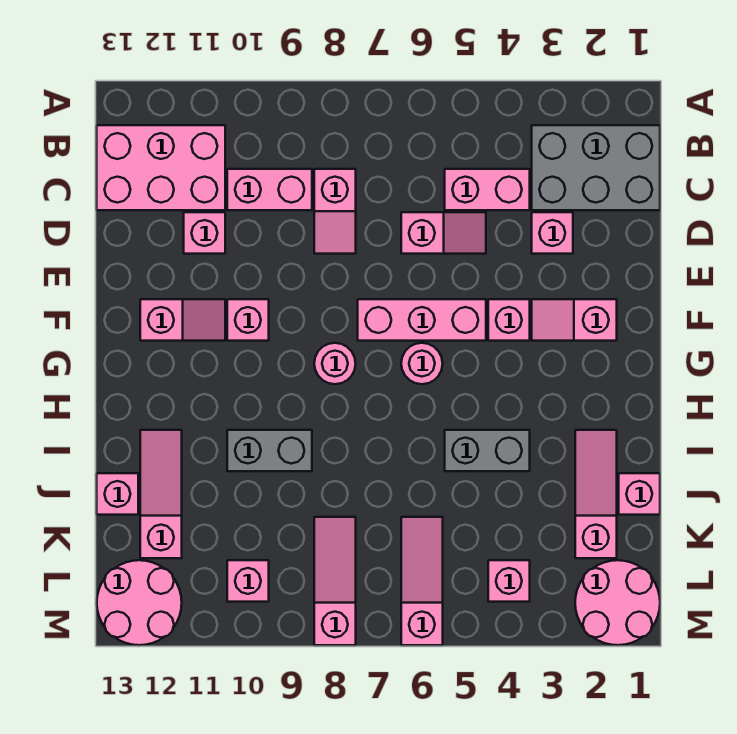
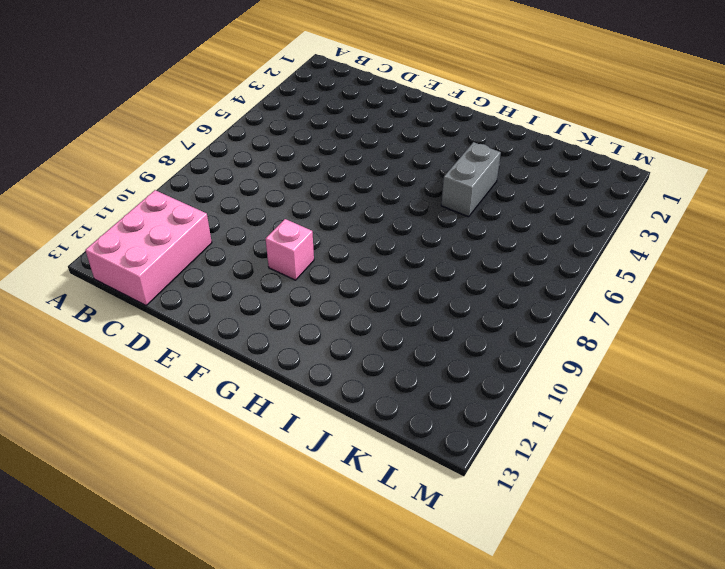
none -> grey 2x3 brick [532,125,660,210]
none -> pink 1x2 brick [445,169,530,210]
none -> pink 1x2 slope [314,169,356,254]

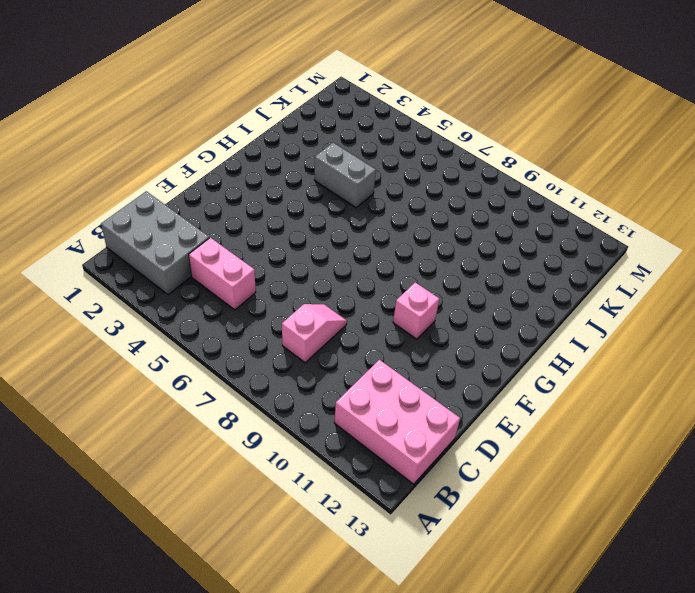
none -> pink 1x2 brick [227,169,312,210]
none -> pink 1x1 brick [532,212,573,254]
none -> pink 1x2 slope [401,212,486,254]

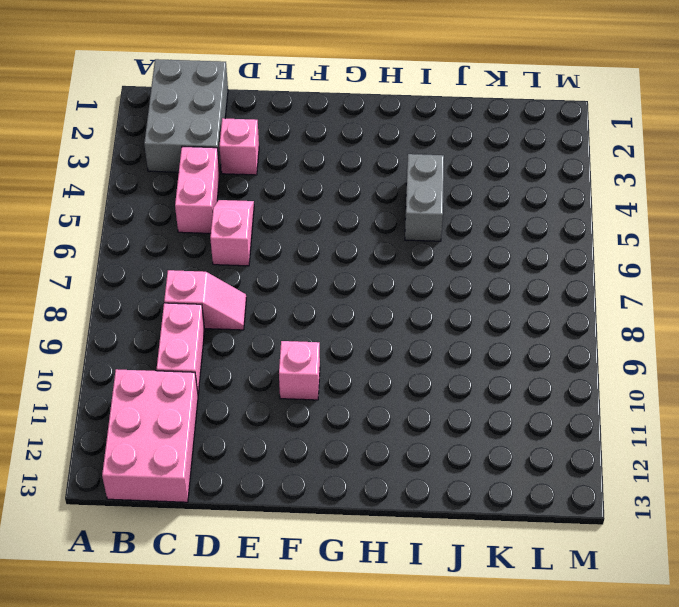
none -> pink 1x1 brick [184,212,225,254]
none -> pink 1x2 slope [532,299,617,341]
none -> pink 1x1 brick [488,299,530,341]

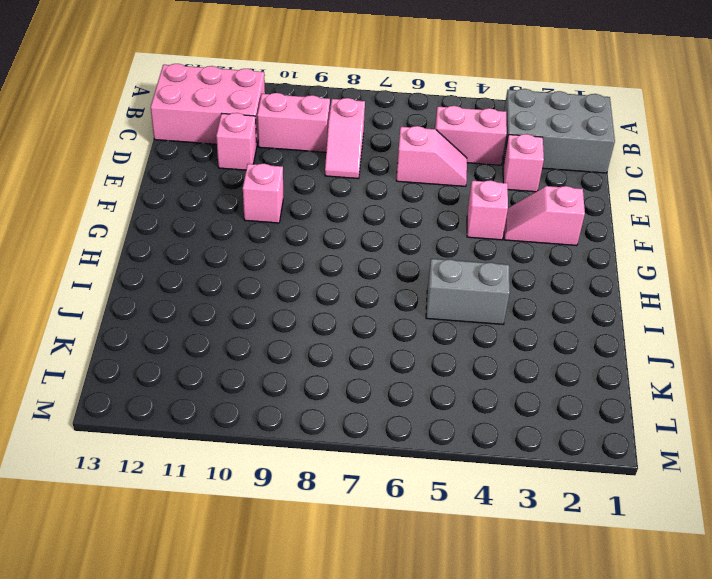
none -> pink 1x3 brick [358,299,486,341]
none -> pink 1x2 slope [140,299,225,341]
none -> pink 1x1 round brick [401,343,443,384]

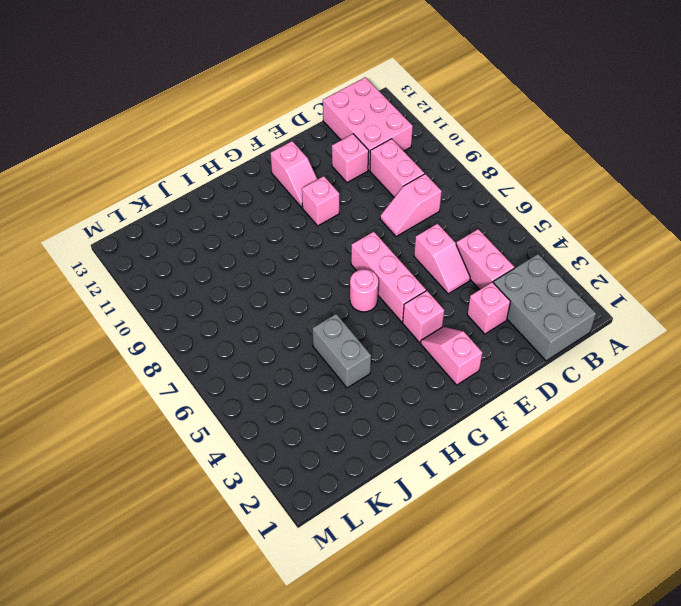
none -> pink 1x1 round brick [314,343,356,384]
none -> pink 1x3 slope [575,430,617,558]
none -> grey 1x2 brick [227,430,312,471]

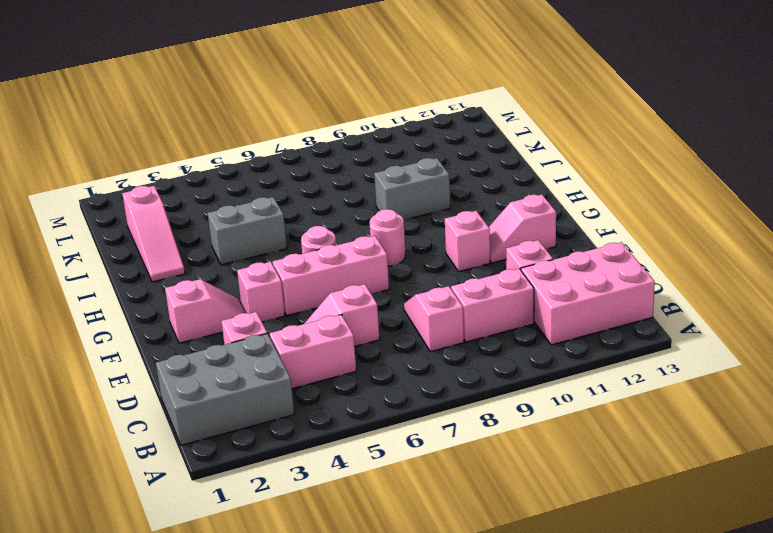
none -> pink 1x3 slope [140,430,182,558]
none -> pink 1x1 brick [619,473,660,515]
none -> pink 1x1 brick [97,473,138,515]

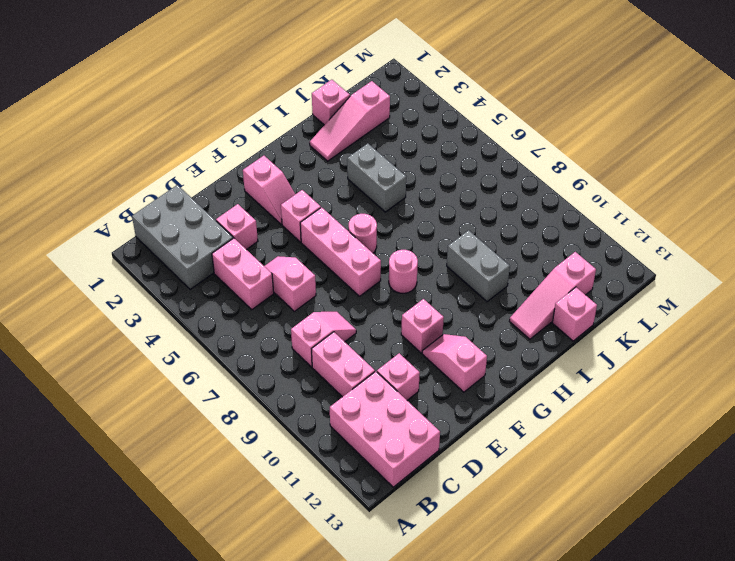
none -> pink 1x3 slope [401,517,443,645]
none -> pink 1x3 slope [314,517,356,645]
none -> pink 2x2 round brick [575,560,660,645]

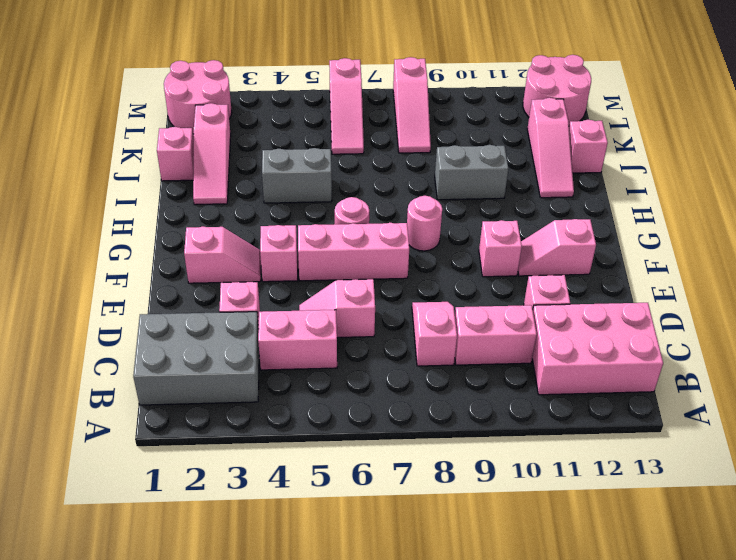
none -> pink 1x1 brick [488,560,530,602]
none -> pink 1x1 brick [227,560,269,602]

